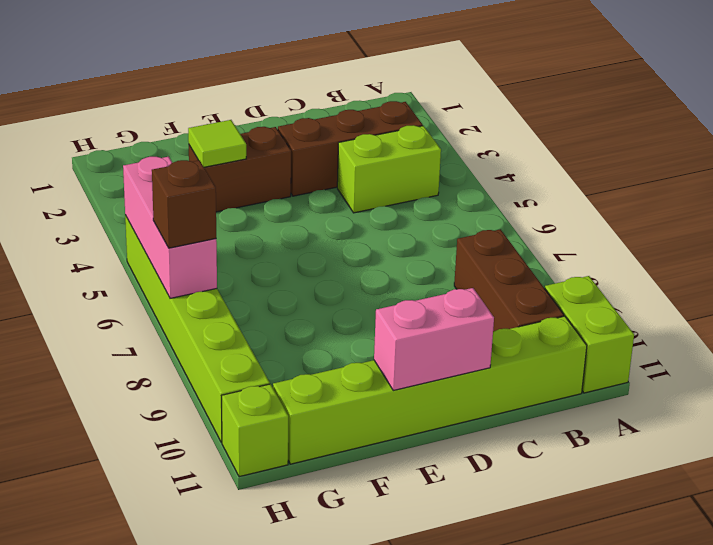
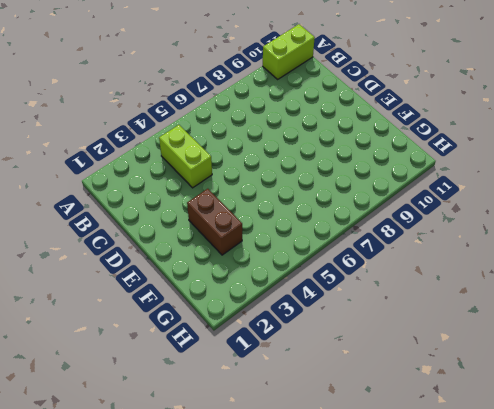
none -> brown 1x3 brick [278,101,423,196]
none -> brown 1x3 brick [454,229,564,332]
none -> lime 1x6 brick [273,316,587,464]

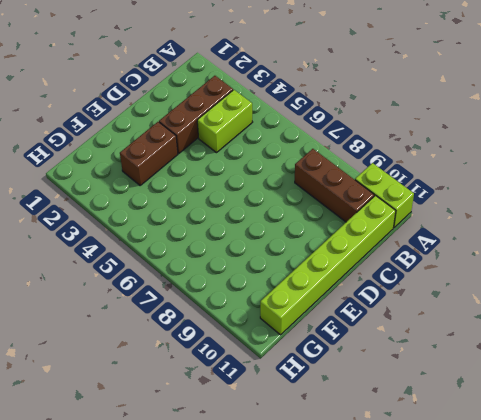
none -> lime 1x6 brick [125,215,270,443]
none -> lime 1x1 brick [222,384,288,477]
none -> pink 1x2 brick [374,288,494,390]

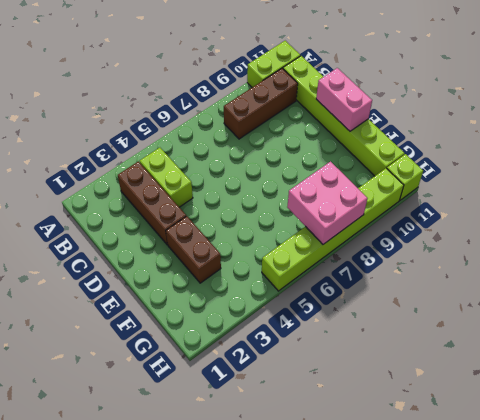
pink 2x2 brick [287,162,368,244] -> pink 1x3 brick [123,157,217,298]
none -> lime 1x1 tile [188,120,246,167]
none -> brown 1x1 brick [152,160,216,248]

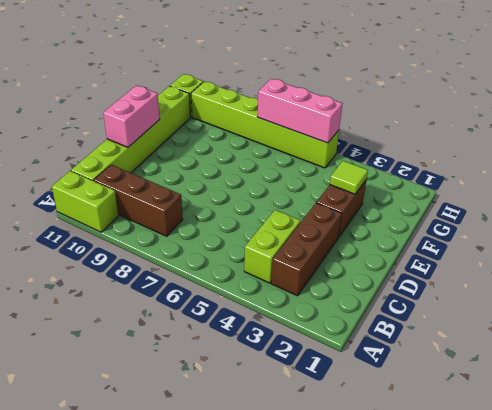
none -> brown 1x1 brick [152,160,216,248]

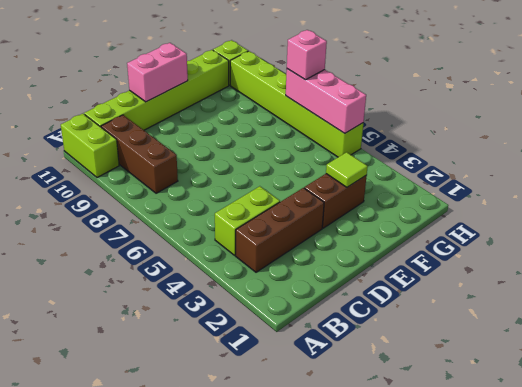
pink 1x1 brick [287,30,327,80] -> brown 1x1 brick [152,160,216,248]

